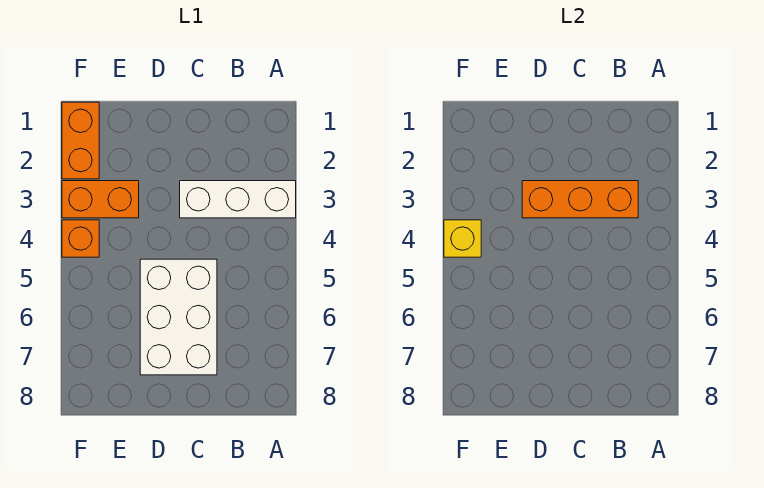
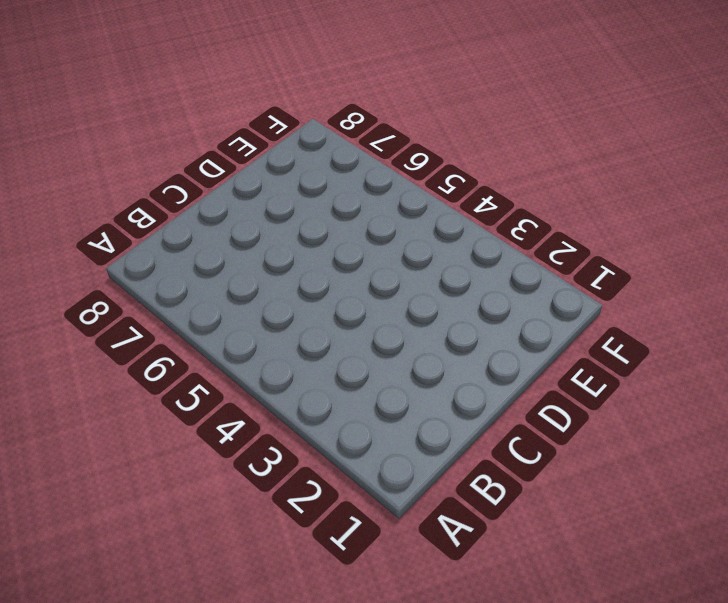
none -> white 1x3 brick [180,181,296,218]
none -> white 2x3 brick [140,259,217,375]

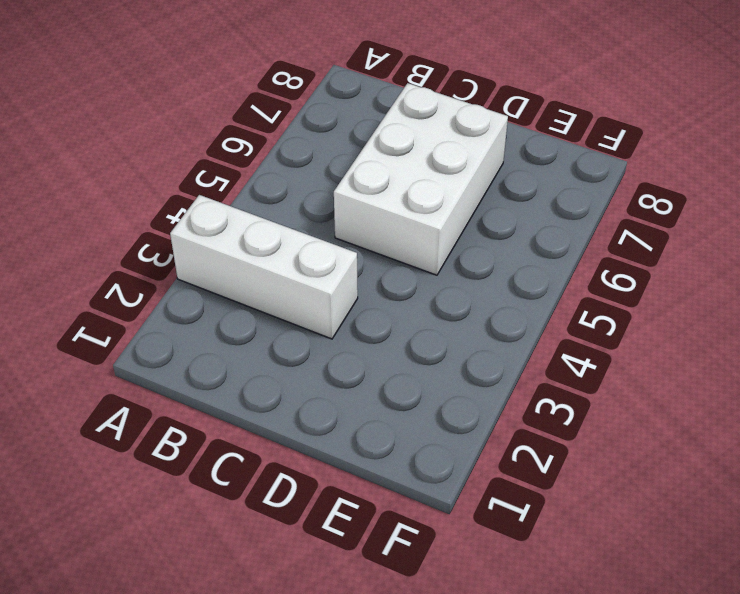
none -> orange 1x2 brick [62,181,139,218]
none -> orange 1x2 brick [62,102,99,179]

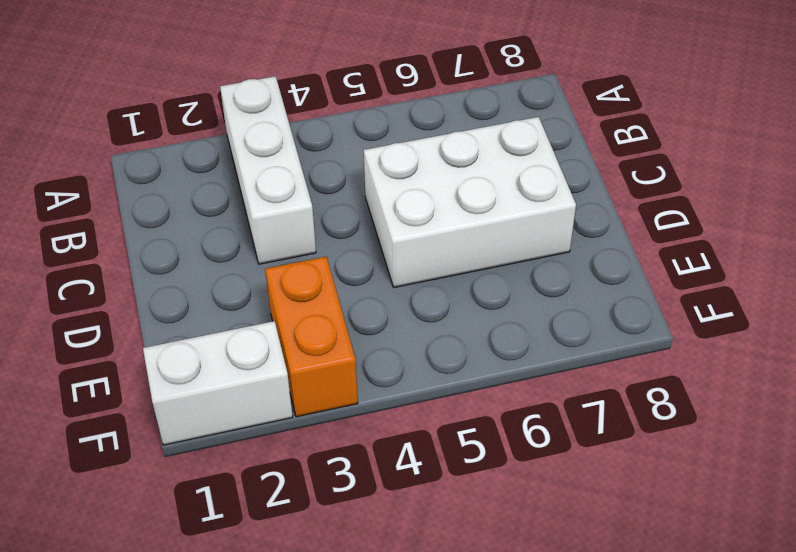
white 1x2 brick [143,321,293,445] -> orange 1x2 brick [62,102,99,179]
none -> orange 1x1 brick [62,220,99,257]
none -> orange 1x3 brick [522,181,638,218]

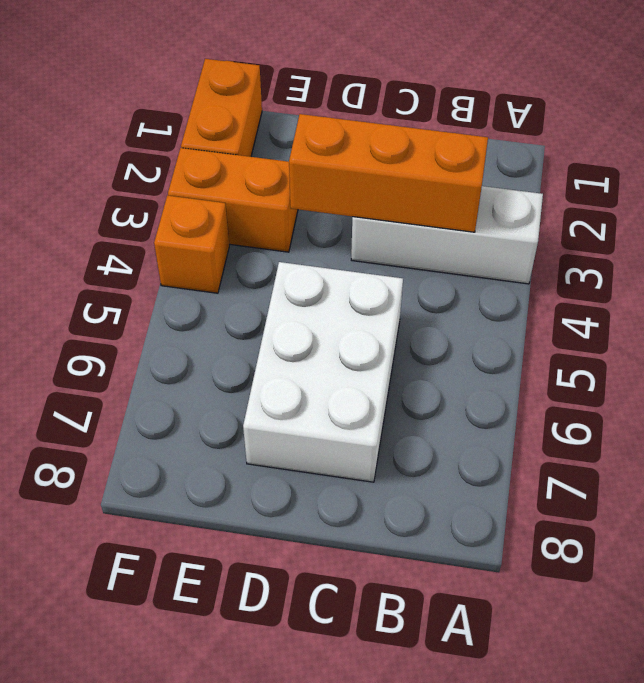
none -> yellow 1x1 brick [444,220,481,257]

